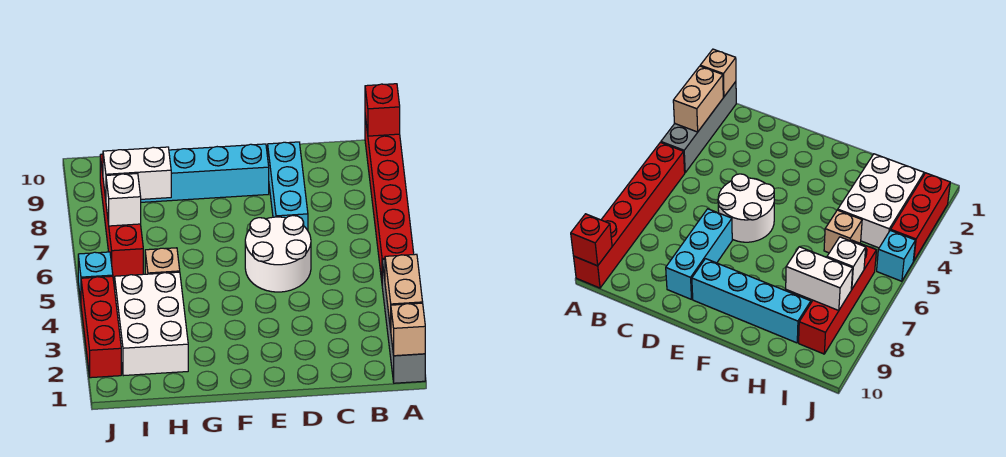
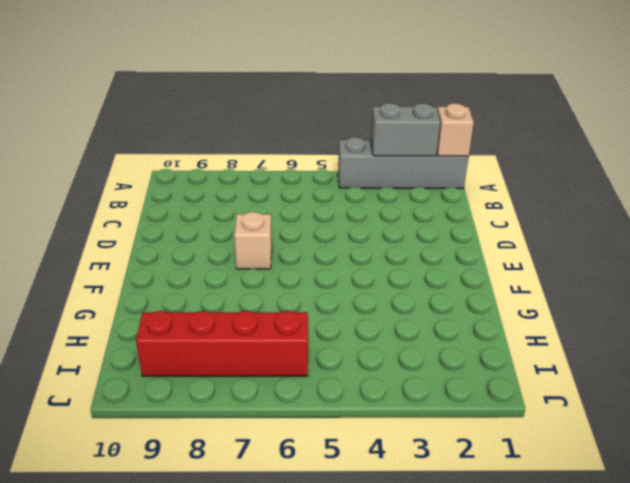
grey 1x2 brick [371,103,440,156] -> tan 1x2 brick [385,254,423,329]
tan 1x1 brick [234,212,272,269] -> tan 1x1 brick moved to [145,248,180,274]
none -> red 1x6 brick [365,116,414,280]
none -> white 2x2 round brick [245,215,311,292]
none -> cyan 1x3 brick [268,142,308,230]

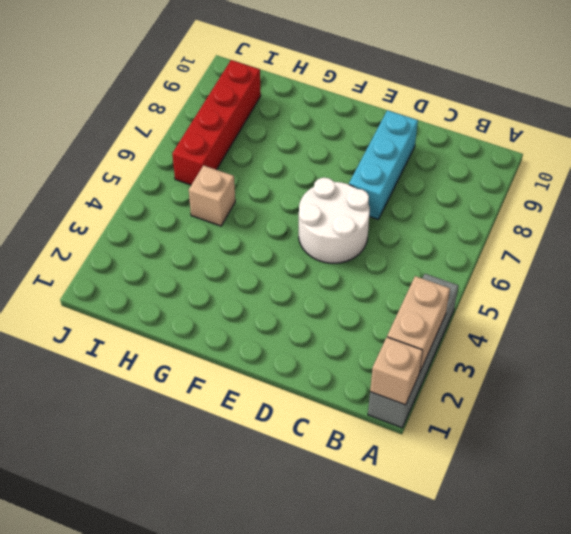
none -> red 1x6 brick [365,116,414,280]
none -> cyan 1x4 brick [141,144,269,202]
none -> white 2x3 brick [115,272,188,376]

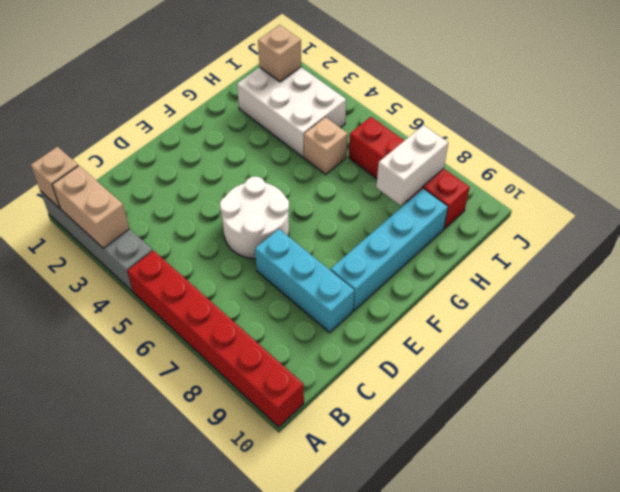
tan 1x1 brick [258,25,301,82] -> none
none -> red 1x3 brick [81,276,121,378]
none -> cyan 1x1 brick [78,252,113,300]
none -> red 1x1 brick [365,84,400,136]

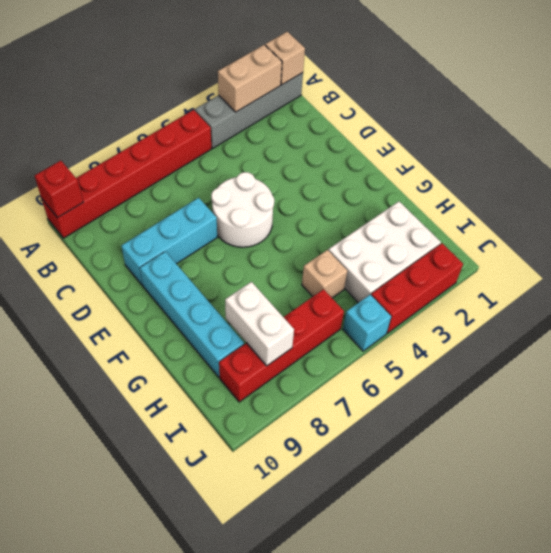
none -> white 1x1 brick [106,174,141,226]

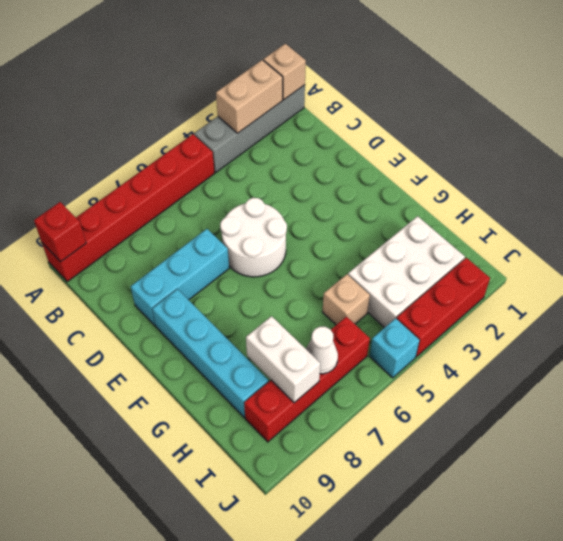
white 1x1 cone [306,327,338,374] -> white 1x1 brick [106,174,141,226]

